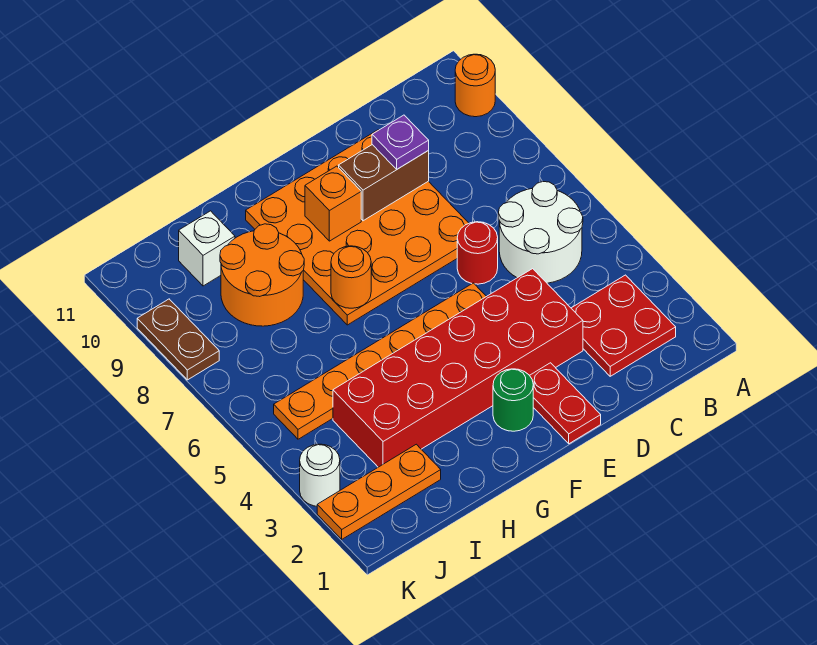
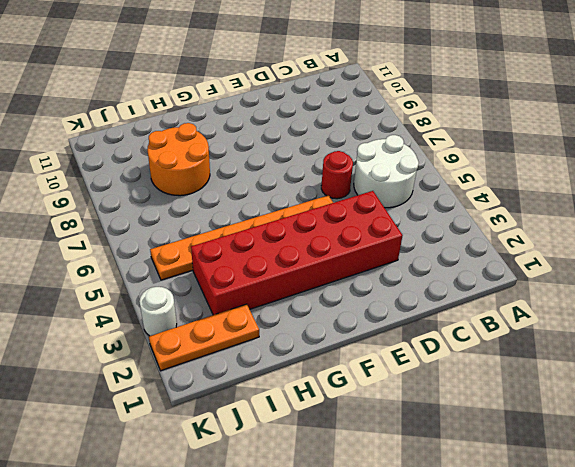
none -> orange 1x1 round brick [455,54,495,117]
none -> red 2x2 plate [571,275,676,376]
none -> orange 4x4 plate [246,130,469,325]

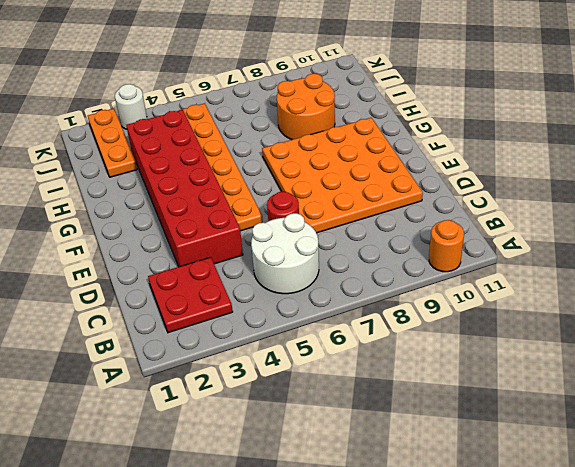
none -> red 1x2 plate [530,363,601,444]
none -> green 1x1 round brick [493,369,533,431]
none -> white 1x1 brick [179,211,235,286]

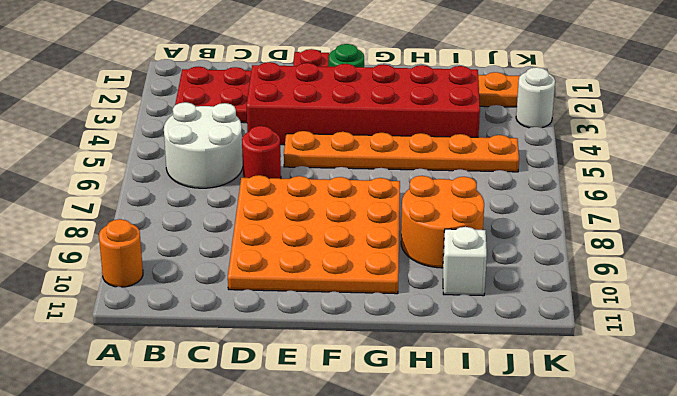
none -> brown 1x2 plate [137,299,219,380]
none -> brown 1x2 brick [339,145,429,221]
none -> orange 1x1 brick [305,166,361,241]

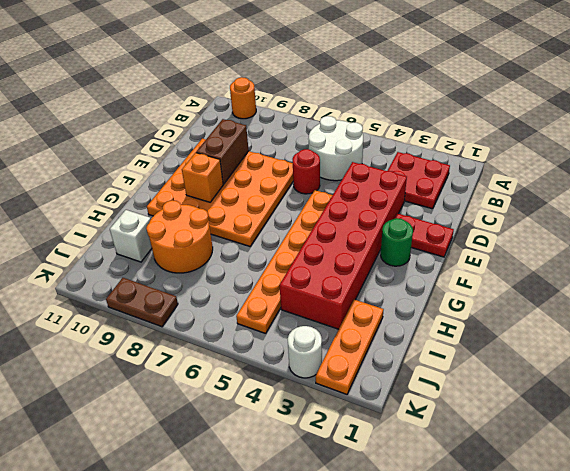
none -> orange 1x1 round brick [331,246,371,308]
none -> purple 1x1 plate [372,115,429,169]

